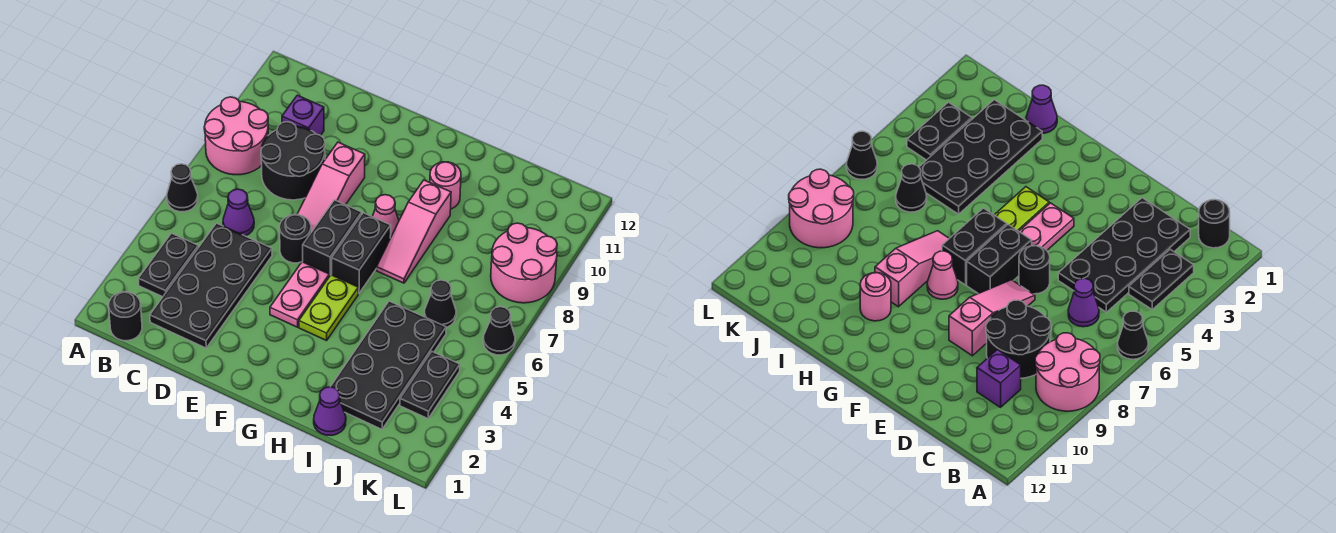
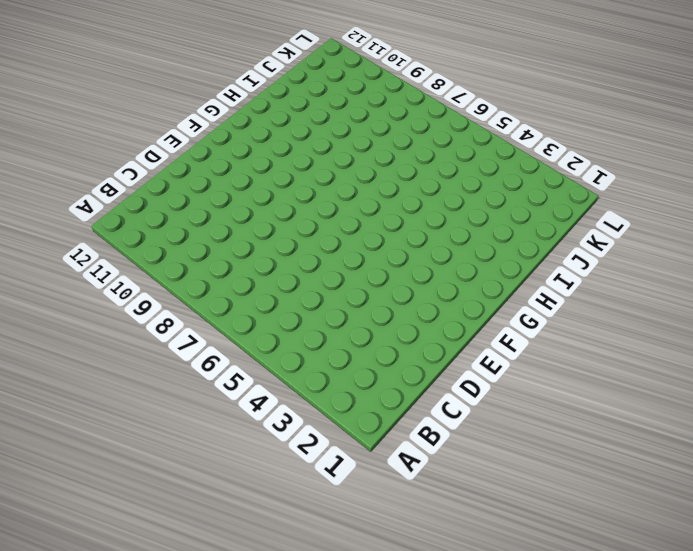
none -> black 1x1 cone [167,164,198,212]
none -> pink 2x2 round brick [204,97,268,175]
none -> black 1x1 round brick [109,292,142,341]

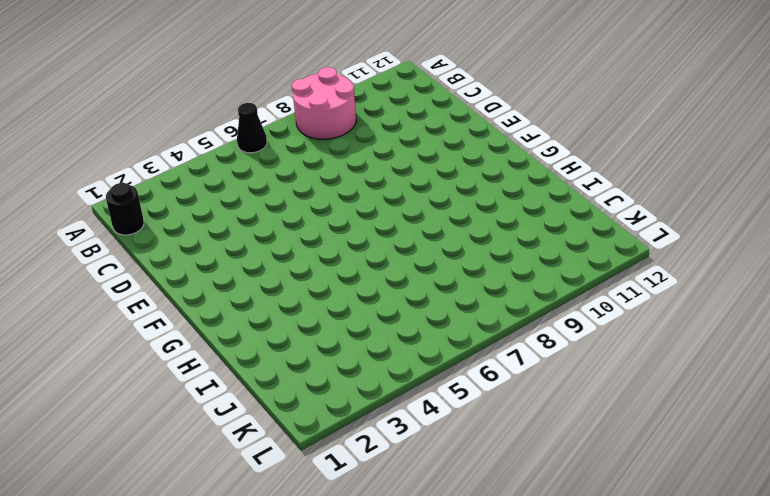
none -> black 1x2 plate [138,233,198,297]
none -> black 2x4 plate [150,223,272,348]
none -> purple 1x1 cone [223,189,254,236]

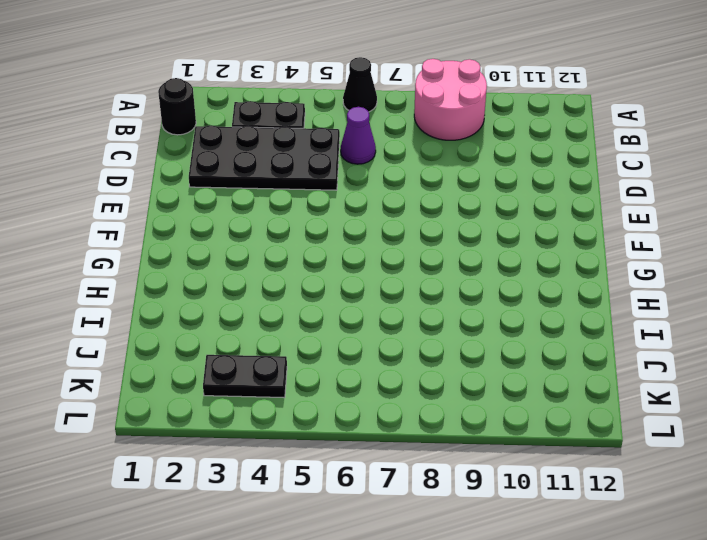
none -> black 2x2 round brick [261,122,325,200]
none -> purple 1x1 brick [282,95,324,136]
none -> black 1x1 round brick [280,215,311,263]

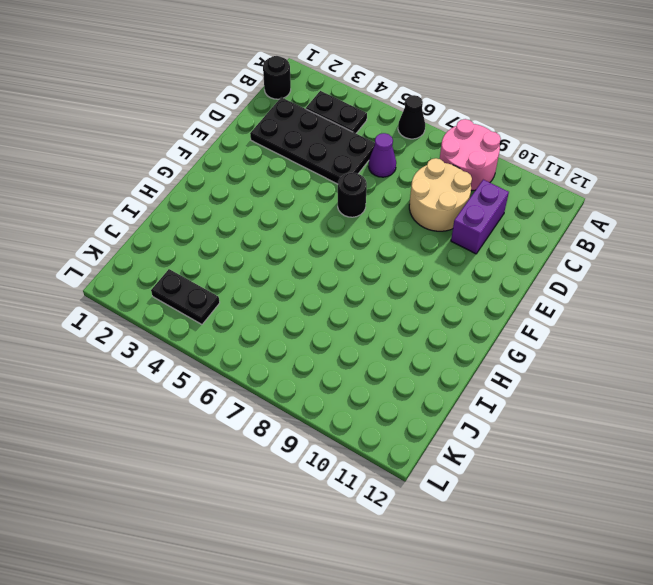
tan 2x2 round brick [409,158,472,231] -> black 2x2 round brick [261,122,325,200]
purple 1x2 brick [451,180,509,254] -> purple 1x1 brick [282,95,324,136]
none -> pink 1x3 slope [297,142,365,232]
none -> pink 1x2 plate [270,262,329,327]
none -> black 1x2 brick [303,200,362,277]

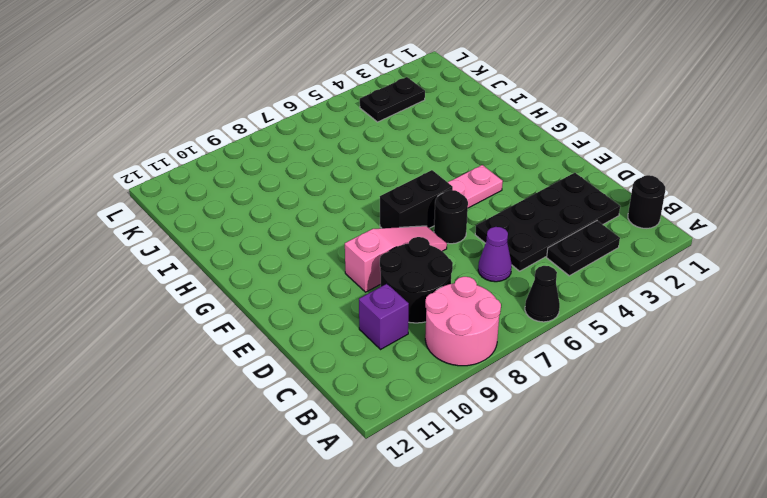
none -> lime 1x2 plate [299,275,358,341]
none -> black 1x2 brick [332,213,391,293]
none -> pink 1x1 cone [372,195,399,238]

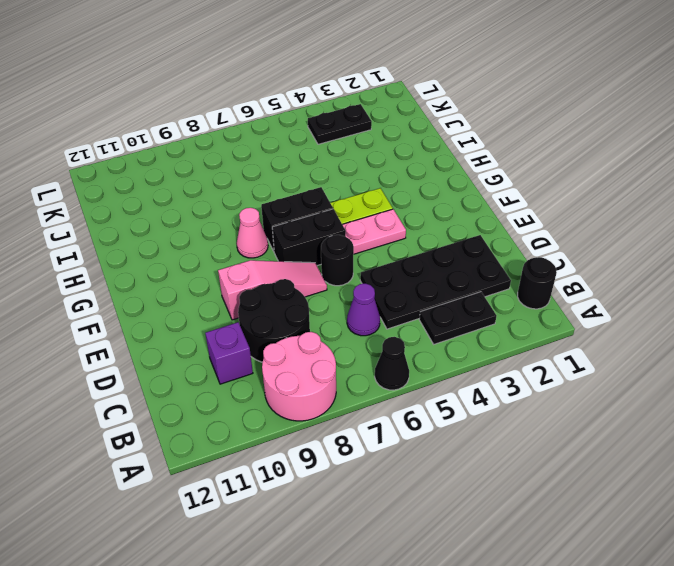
none -> pink 1x3 slope [377,180,451,283]
none -> pink 1x1 round brick [430,162,461,209]
none -> purple 1x1 cone [314,387,346,436]

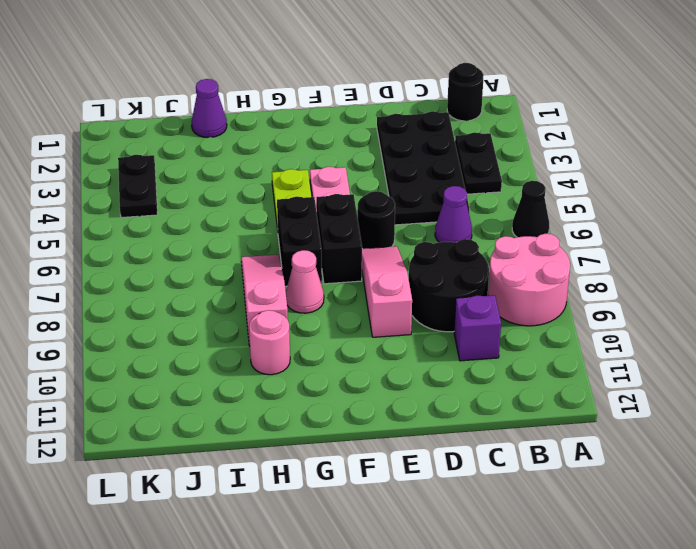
none -> black 2x4 plate [331,301,446,429]
none -> black 1x1 cone [425,280,456,327]
none -> pink 2x2 round brick [491,223,557,303]

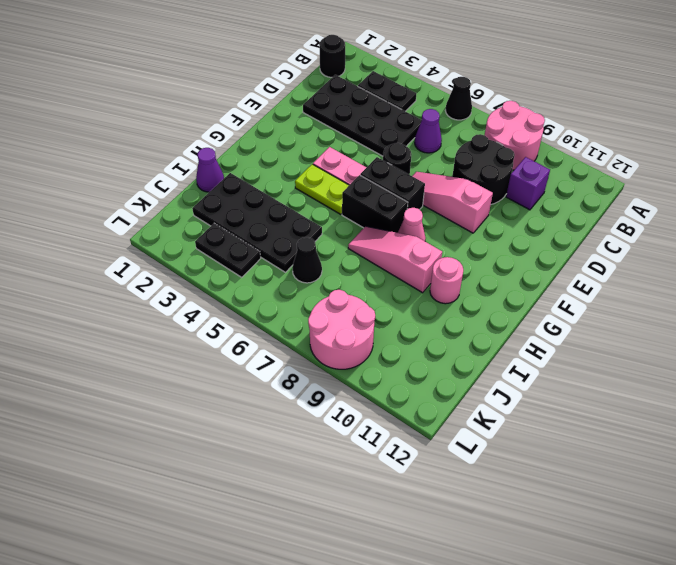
none -> black 1x1 cone [483,307,515,355]

